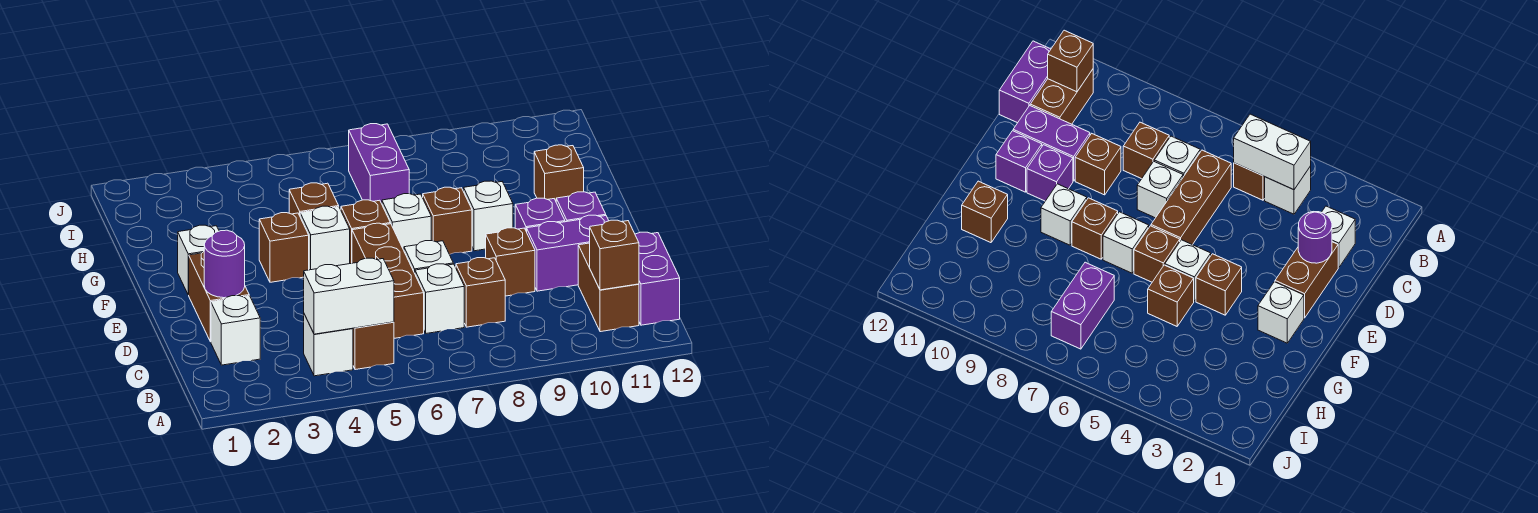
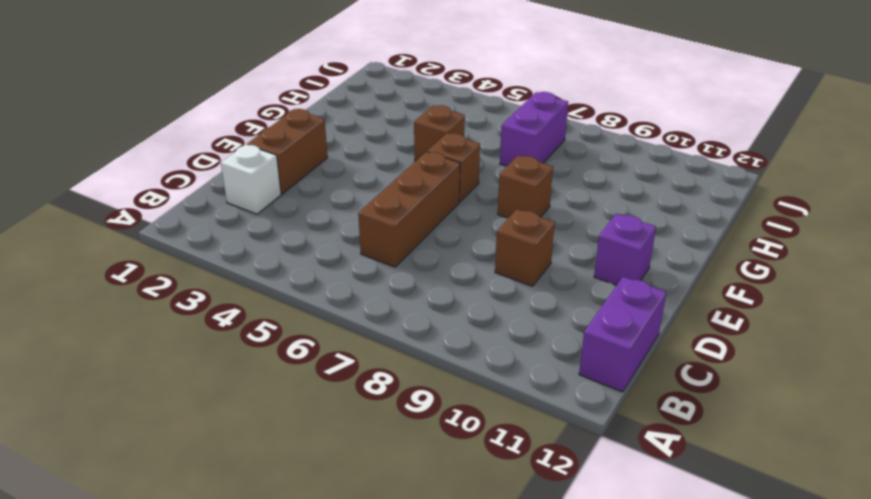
none -> white 1x1 brick [304,314,353,376]
none -> brown 1x1 brick [353,322,394,370]
none -> brown 1x2 brick [578,243,639,332]

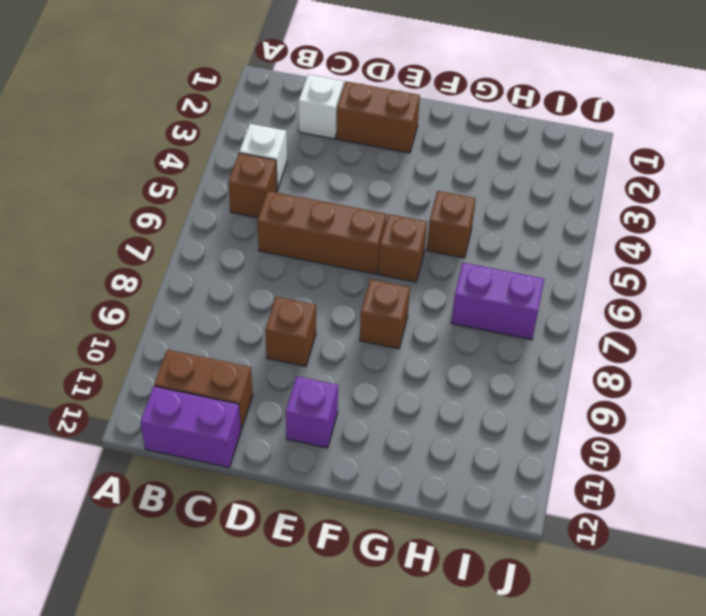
none -> white 1x1 brick [415,264,464,333]
none -> brown 1x1 brick [456,258,505,327]
none -> white 1x1 brick [404,241,453,273]

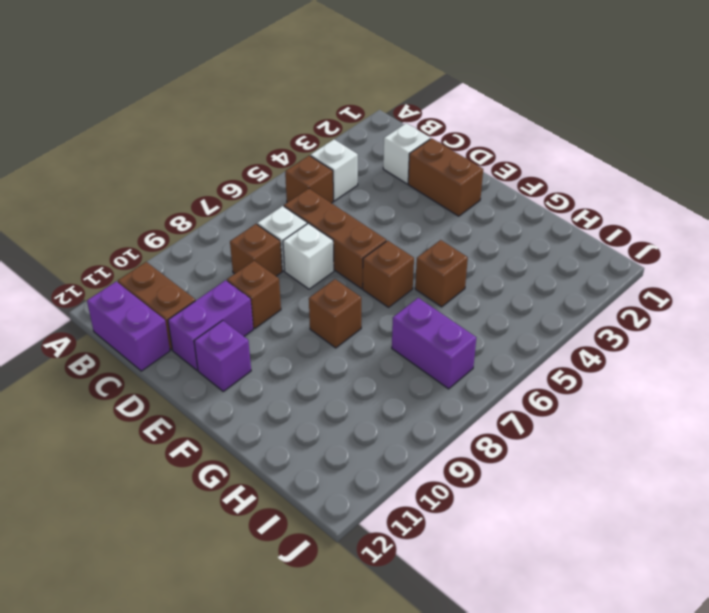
none -> purple 1x1 brick [515,198,565,232]
none -> white 1x1 brick [178,225,219,295]
none -> brown 1x1 brick [259,213,309,282]

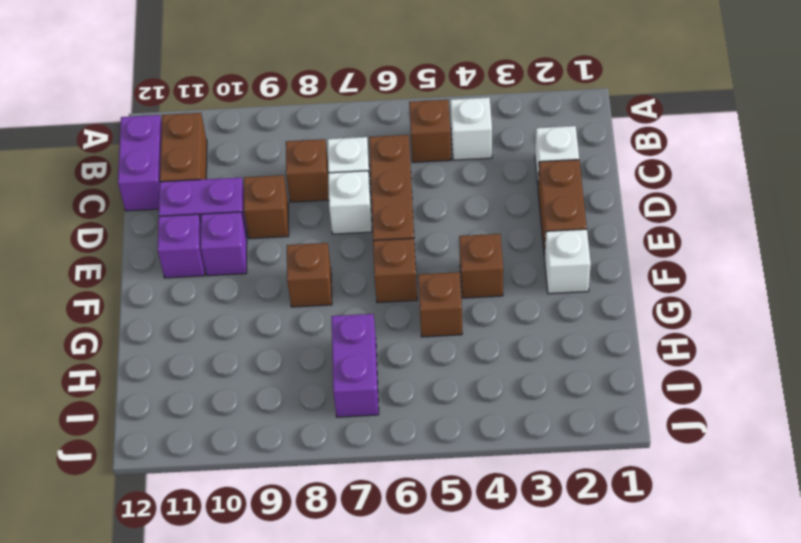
none -> white 1x1 brick [300,206,350,270]
none -> white 1x1 brick [382,194,431,250]
none -> white 1x1 brick [464,181,513,251]

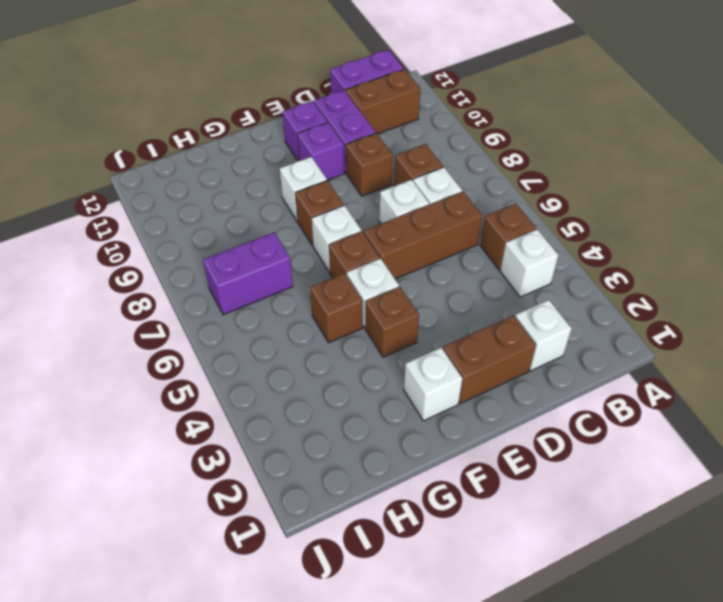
none -> brown 1x1 brick [534,145,584,201]
none -> white 1x2 brick [304,258,394,334]
none -> brown 1x1 brick [590,220,639,290]

